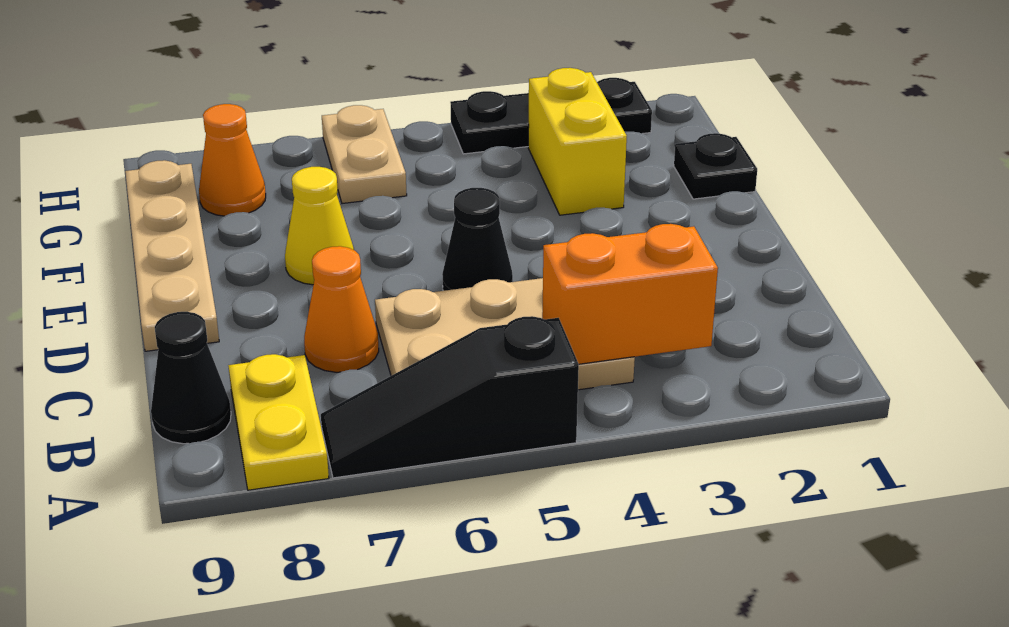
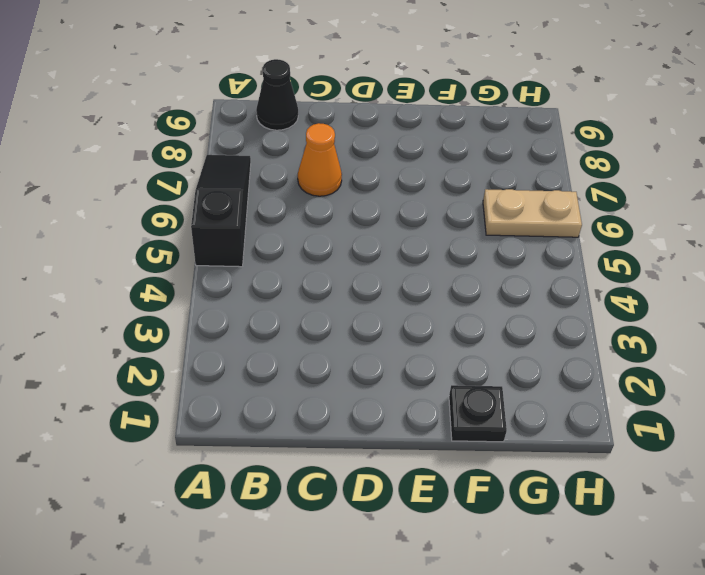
none -> yellow 1x2 plate [228,354,329,490]
none -> tan 2x3 plate [375,278,635,390]
none -> black 1x1 cone [442,188,513,291]

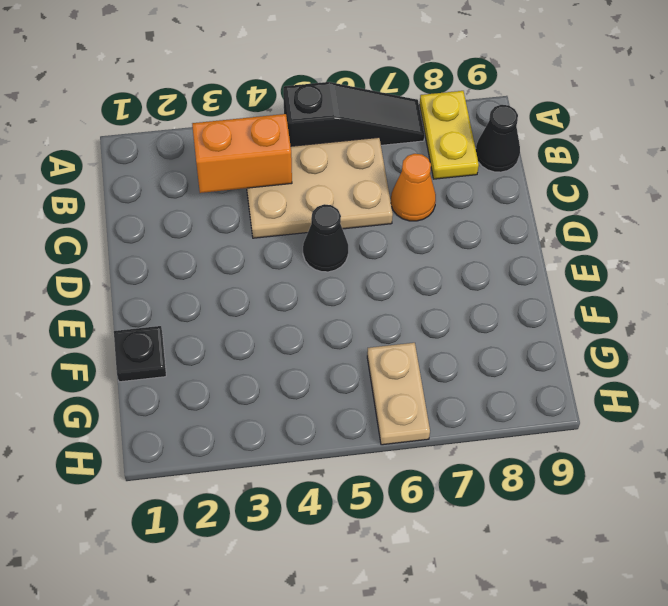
none -> tan 1x4 plate [125,160,219,351]
none -> yellow 1x1 cone [285,167,354,285]
none -> yellow 1x2 brick [528,68,627,215]

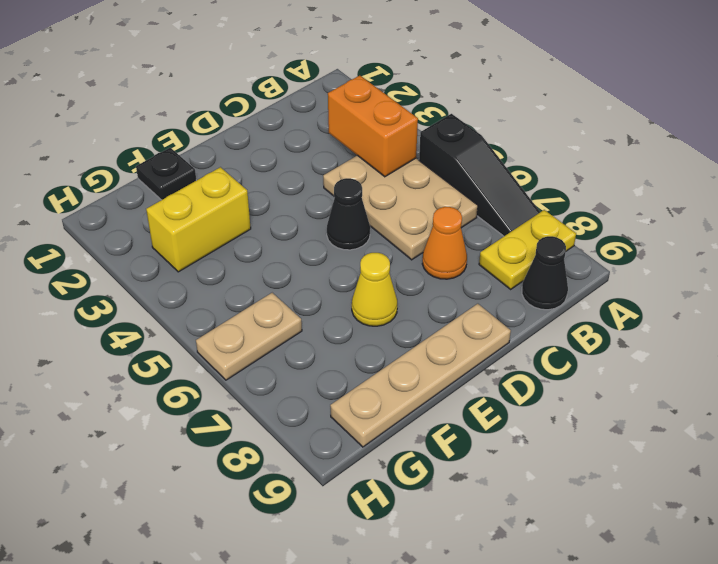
none -> orange 1x1 cone [199,104,266,216]
none -> black 1x3 plate [450,78,652,154]

